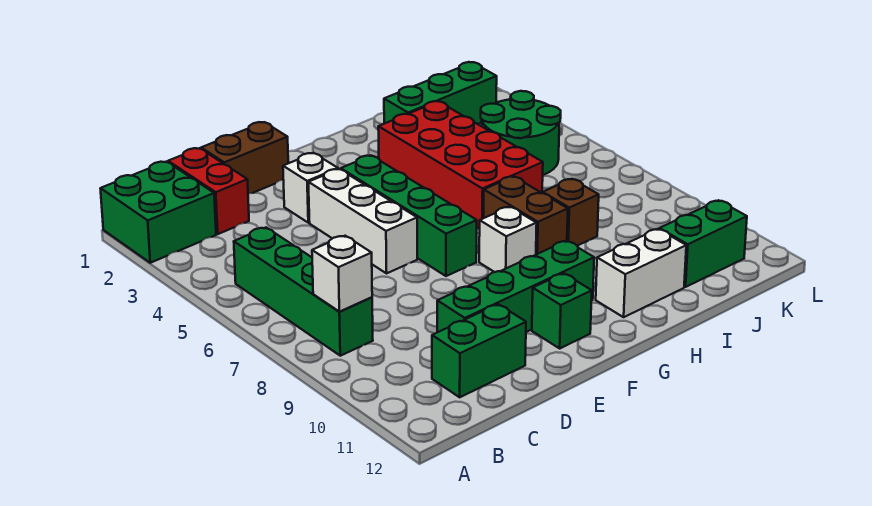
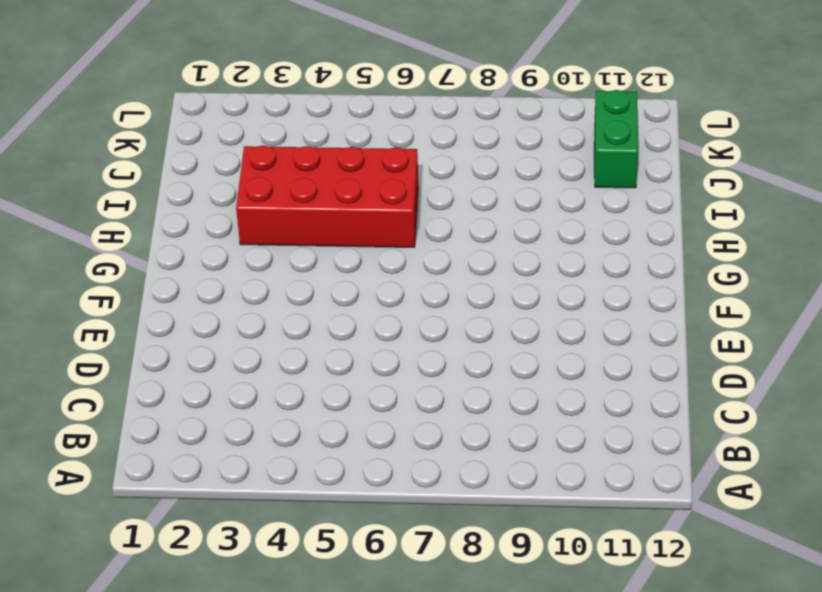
none -> green 2x2 brick [100,162,216,263]
none -> green 1x4 brick [234,228,373,356]
none -> red 1x2 brick [168,148,249,234]

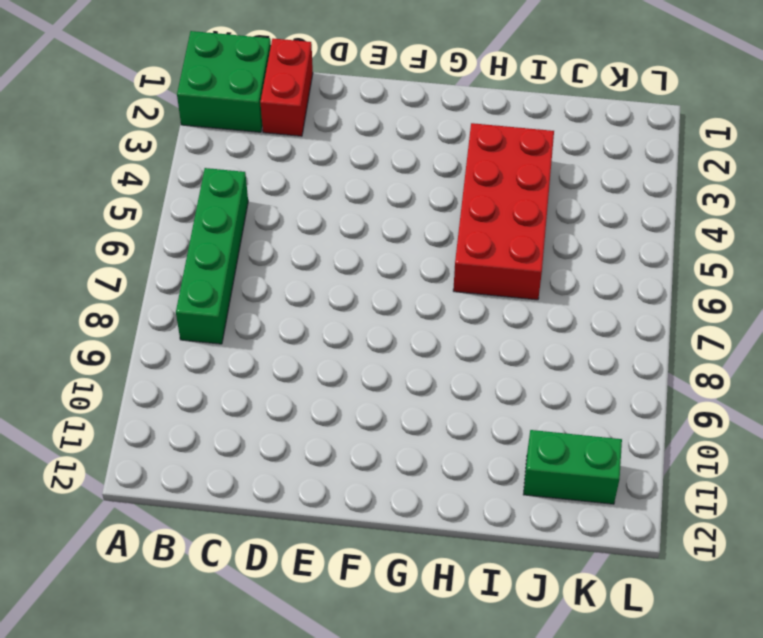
none -> green 1x2 brick [432,304,526,397]
none -> brown 1x2 brick [201,122,288,194]
none -> green 1x4 brick [437,241,594,332]

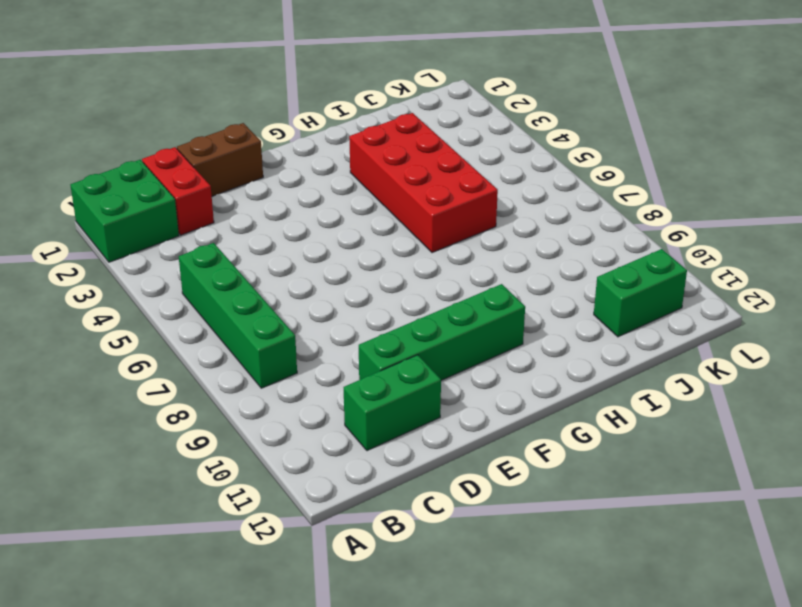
none -> white 1x1 brick [283,153,338,223]
none -> white 1x3 brick [308,169,417,273]
none -> green 1x4 brick [341,156,477,276]

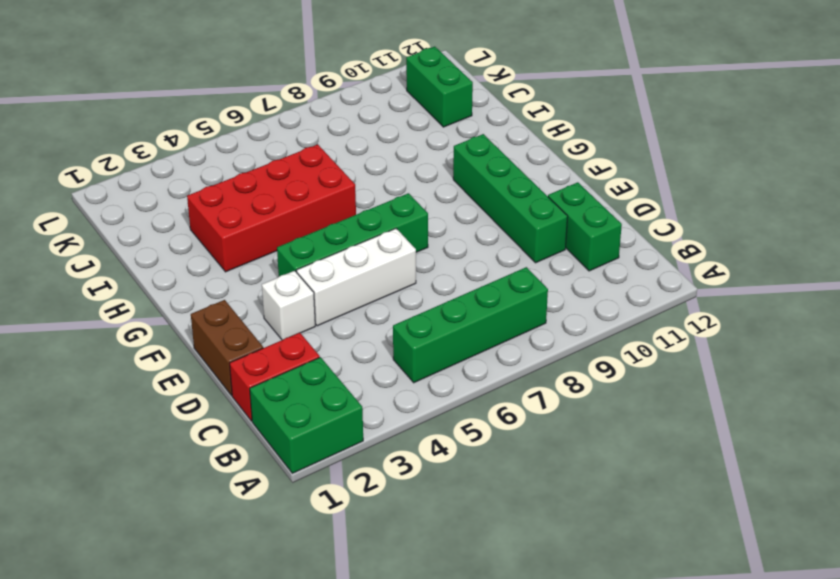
none -> green 1x1 brick [532,273,592,348]
none -> white 1x1 brick [479,207,537,272]
none -> brown 1x2 brick [484,176,568,254]

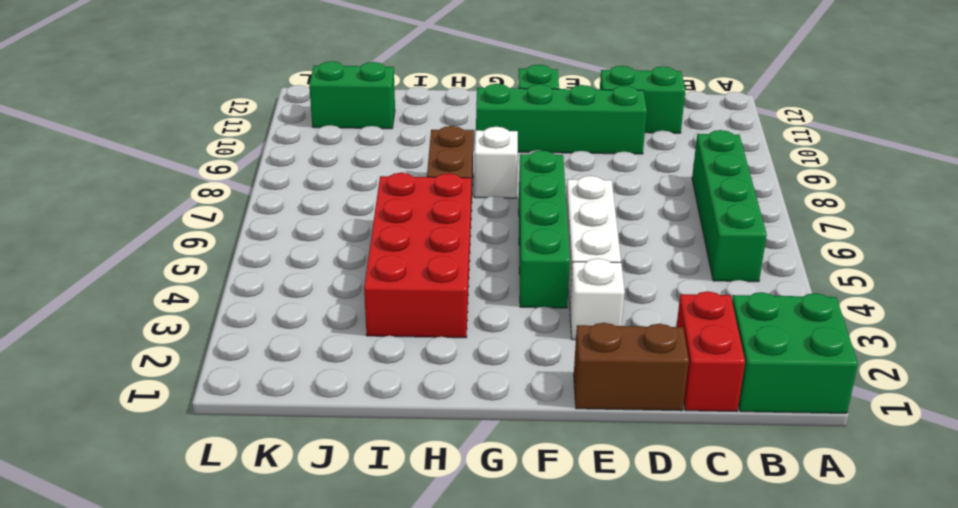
none -> white 1x2 brick [596,229,686,317]
none -> green 1x3 brick [384,62,497,124]
none -> brown 1x1 brick [543,179,599,246]

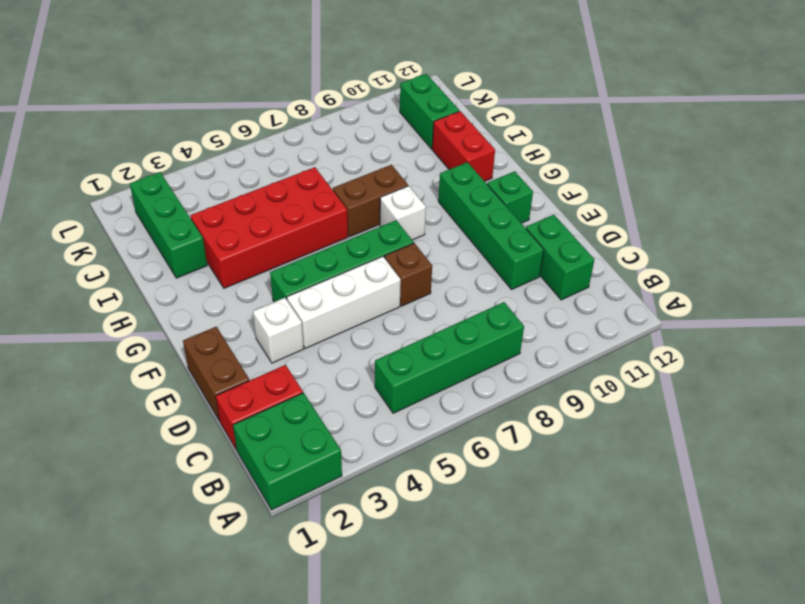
brown 1x1 brick [385,243,432,306] -> brown 1x1 brick moved to [543,179,599,246]
red 1x2 brick [432,111,495,181] -> white 1x2 brick [596,229,686,317]
none -> green 2x2 round brick [481,91,561,175]
none -> white 1x1 brick [312,236,372,312]

